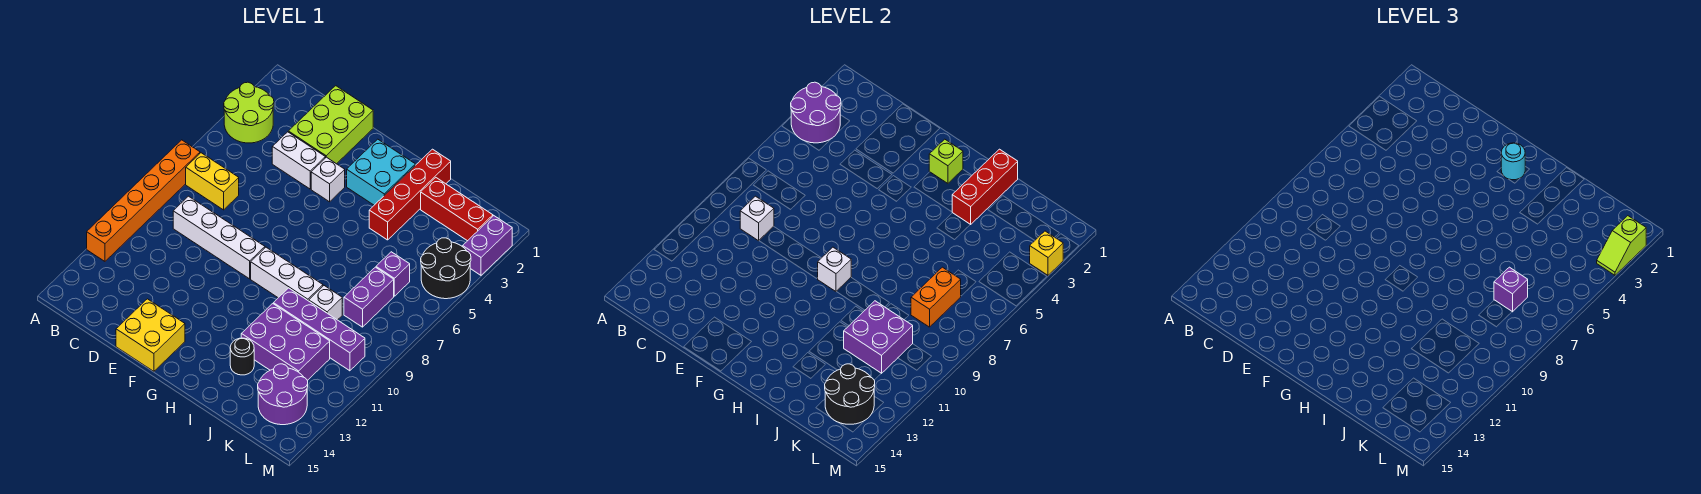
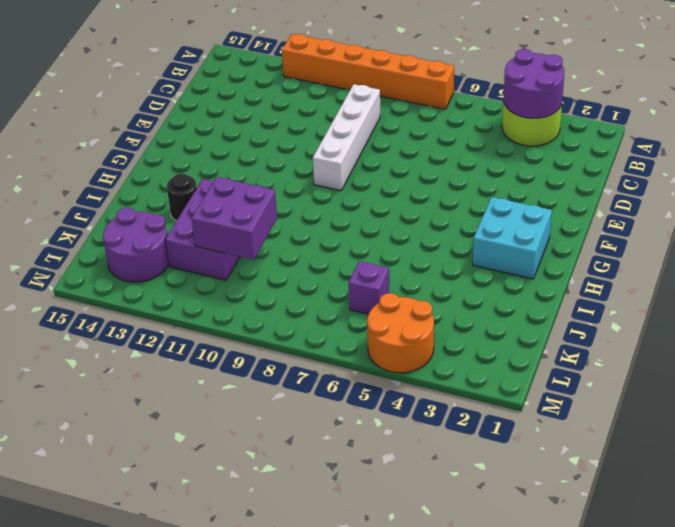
orange 2x2 round brick [367,293,434,373] -> black 2x2 round brick [421,238,471,299]
none -> yellow 1x2 brick [186,153,239,210]
none -> lime 2x3 brick [288,86,373,164]
none -> white 1x2 brick [272,132,325,189]
none -> yellow 2x2 brick [116,299,185,371]

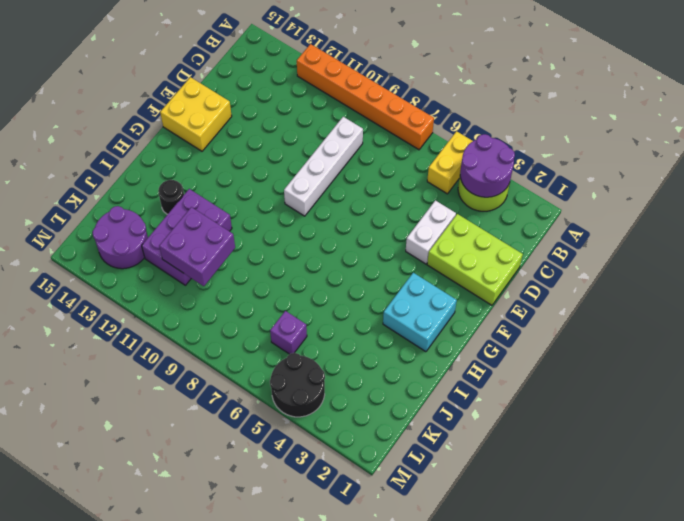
yellow 1x2 brick [427,131,473,194] -> yellow 1x2 brick moved to [186,153,239,210]
none -> white 1x1 brick [311,157,345,202]
none -> white 1x3 brick [251,247,323,301]
none -> red 1x4 brick [369,149,451,240]
none -> purple 1x4 brick [273,288,365,371]

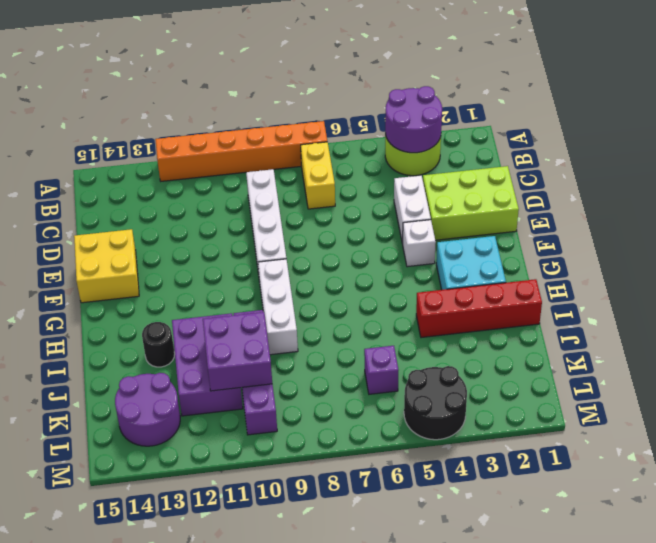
none -> red 1x3 brick [421,178,493,241]
none -> white 1x1 brick [309,286,342,320]
none -> purple 1x2 brick [344,267,394,327]
none -> purple 1x2 brick [463,216,512,275]

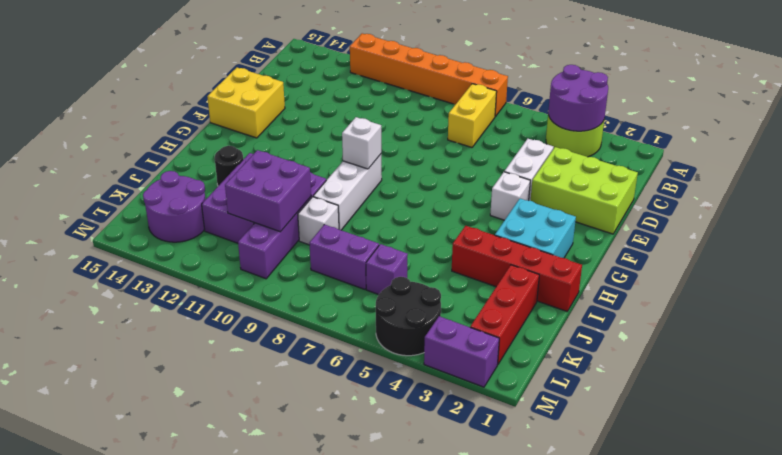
none -> white 1x4 brick [173,196,265,279]
none -> white 1x1 brick [740,196,774,241]
none -> lime 1x1 brick [929,139,963,183]
none -> red 1x3 brick [952,149,1018,225]

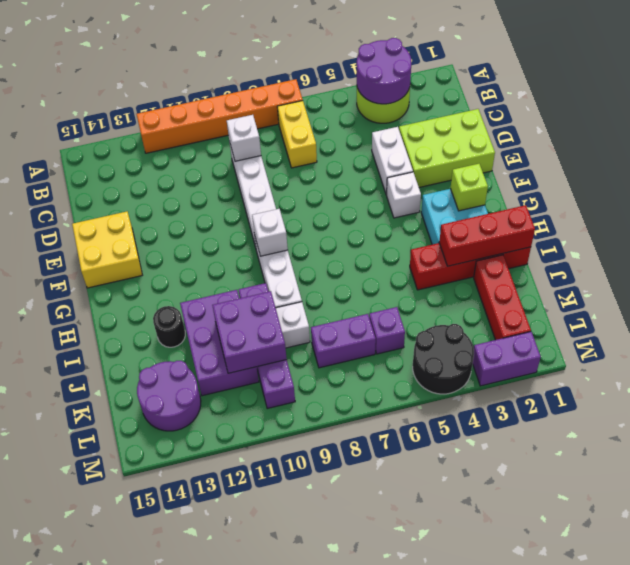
none -> orange 1x2 brick [911,267,961,327]
none -> black 2x2 round brick [825,364,875,424]
none -> yellow 1x1 brick [1030,231,1063,275]
none -> cyan 1x1 round brick [1501,143,1525,180]

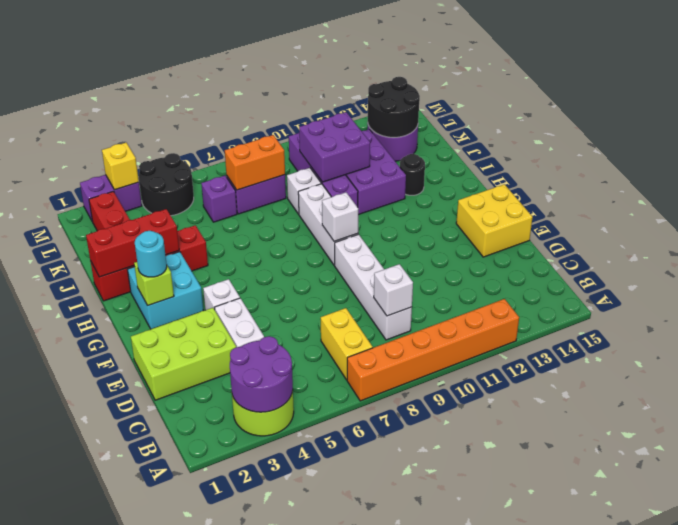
none -> purple 1x1 brick [1494,267,1528,312]
none -> lime 1x2 slope [1597,216,1646,275]

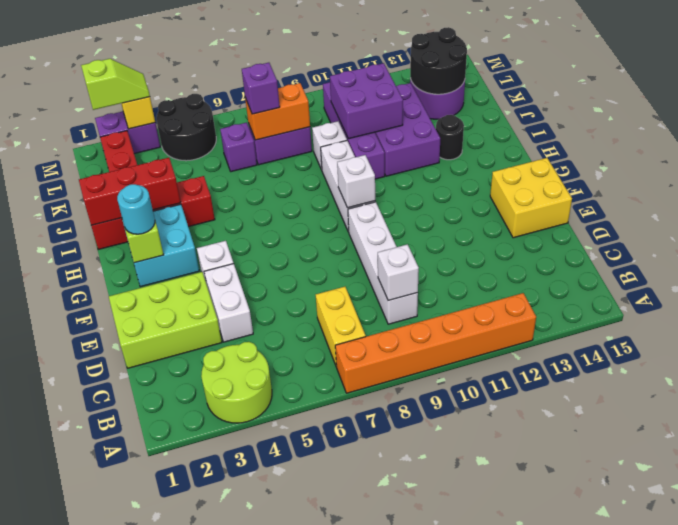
none -> purple 2x2 round brick [791,82,841,143]

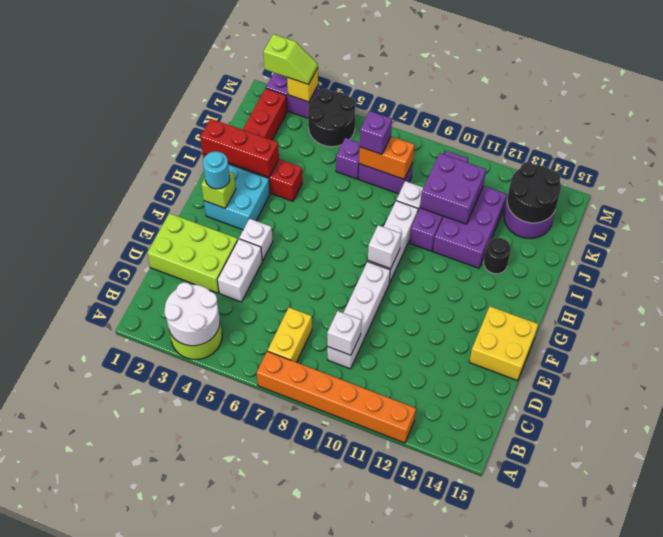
white 2x2 round brick [164,282,220,346] -> purple 2x2 round brick [791,82,841,143]

